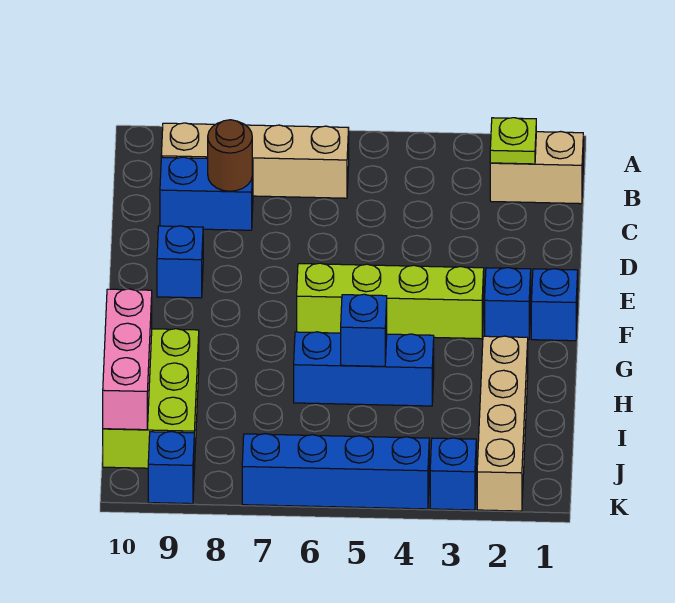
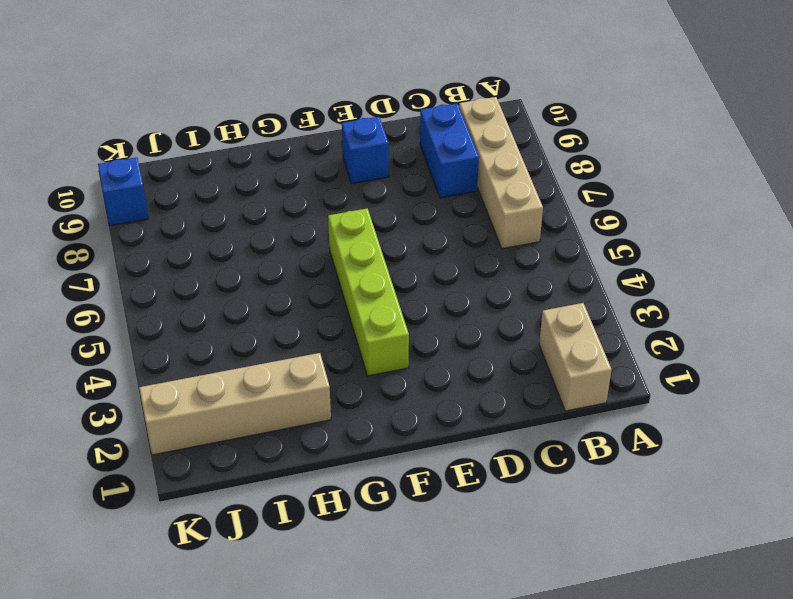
none -> blue 1x1 brick [531,269,578,341]
none -> blue 1x1 brick [485,268,531,340]
none -> blue 1x3 brick [294,332,434,406]

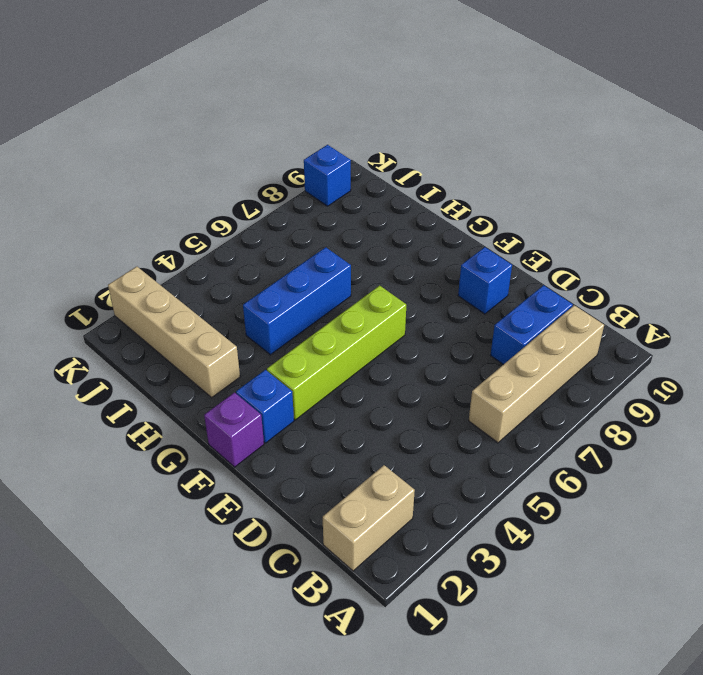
purple 1x1 brick [204,393,264,467] -> blue 1x1 brick [531,269,578,341]
none -> lime 2x3 brick [103,329,199,468]
none -> blue 1x1 brick [430,438,476,510]
none -> blue 1x4 brick [242,434,429,509]

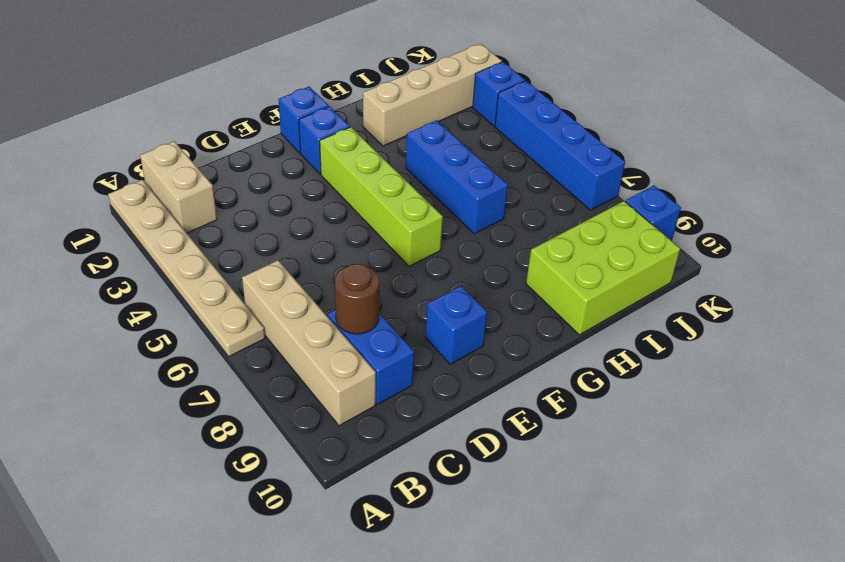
tan 1x6 plate [108,180,265,356] -> none
none -> lime 1x1 plate [490,118,536,164]
none -> blue 1x1 brick [341,294,387,366]
none -> pink 1x3 brick [103,289,152,430]

